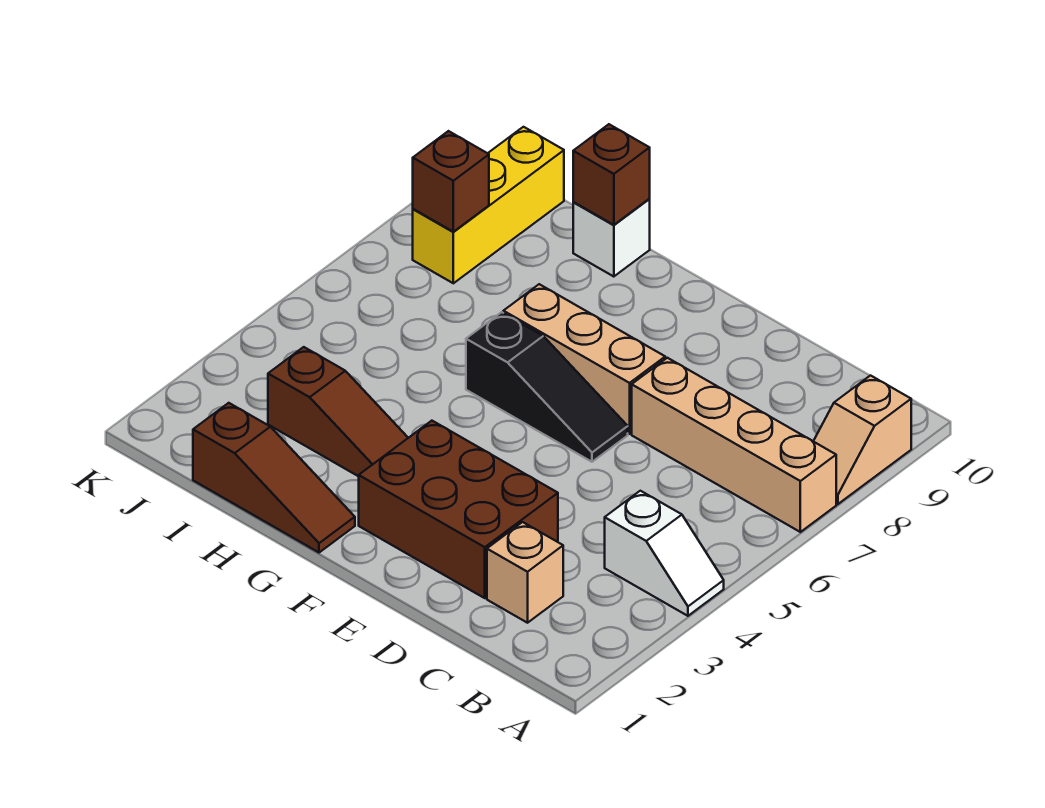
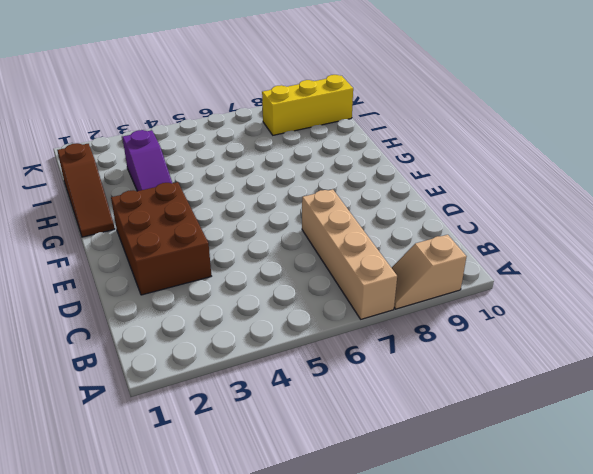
purple 1x3 slope [122,130,172,191] -> brown 1x3 slope [268,347,408,476]
none -> white 1x2 slope [605,491,724,616]
none -> tan 1x1 brick [487,522,563,623]
none -> black 1x3 slope [466,312,628,462]

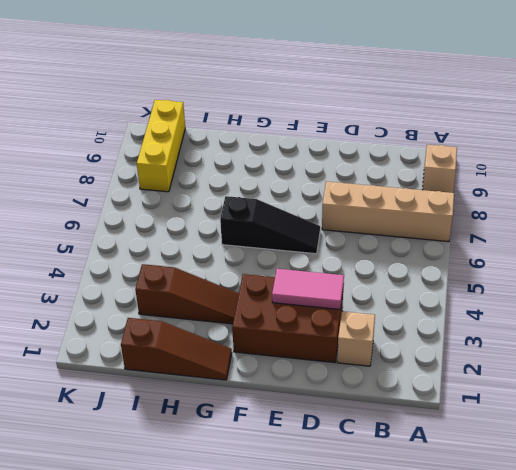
pink 1x2 tile [272,269,344,309] -> none
none -> white 1x2 slope [605,491,724,616]
none -> tan 1x3 brick [503,284,665,434]
none -> white 1x1 brick [573,199,650,277]

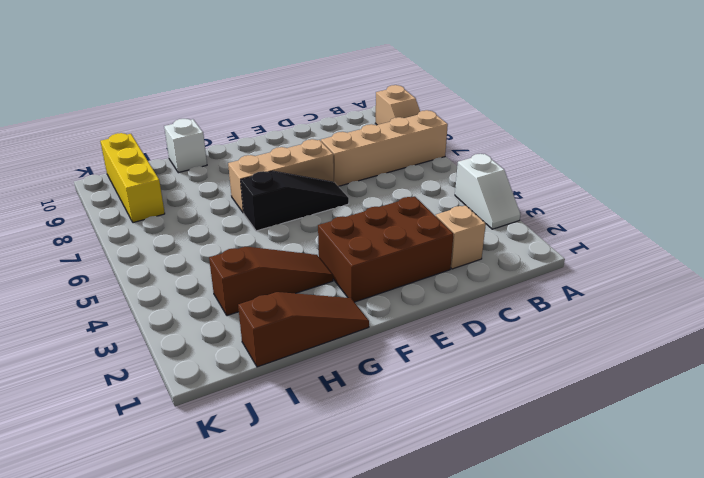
white 1x2 slope [455,154,520,229] -> white 1x2 slope turned to [605,491,724,616]
none -> brown 1x1 brick [573,124,650,225]
none -> brown 1x1 brick [413,131,489,232]

